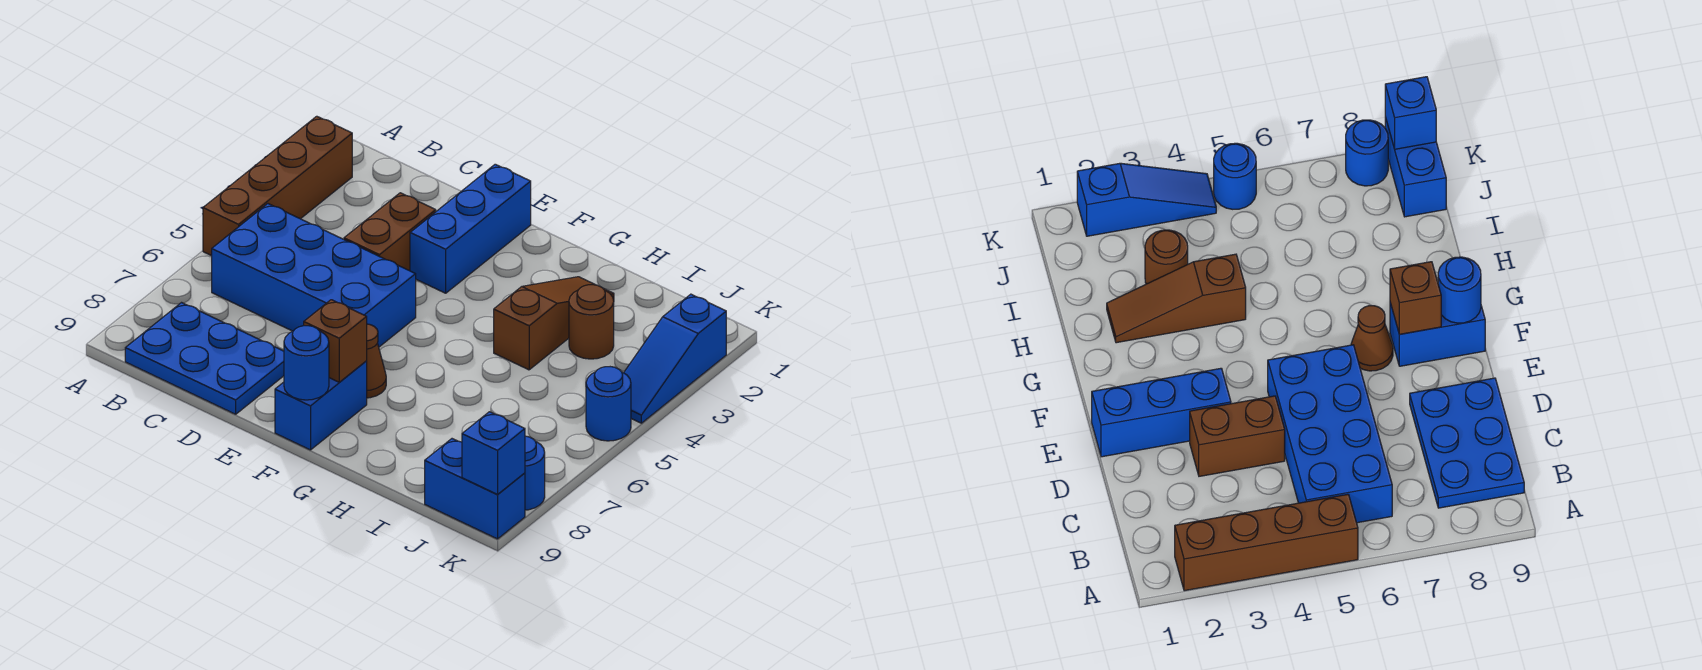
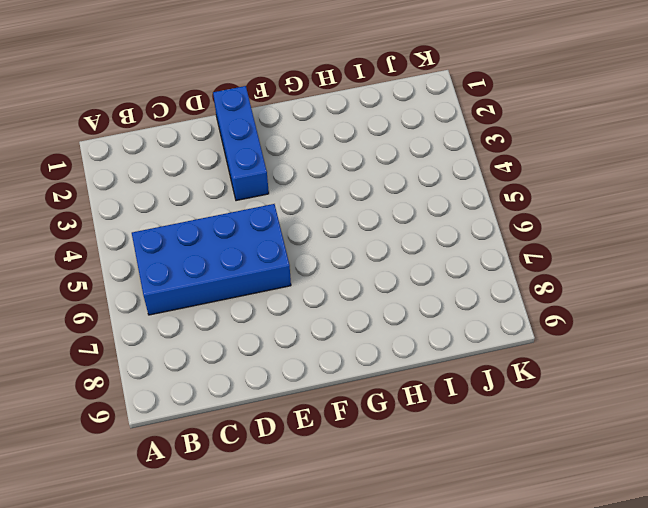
none -> brown 1x4 brick [203,116,352,256]
none -> blue 2x3 plate [125,303,284,414]
none -> brown 1x2 brick [344,193,436,271]

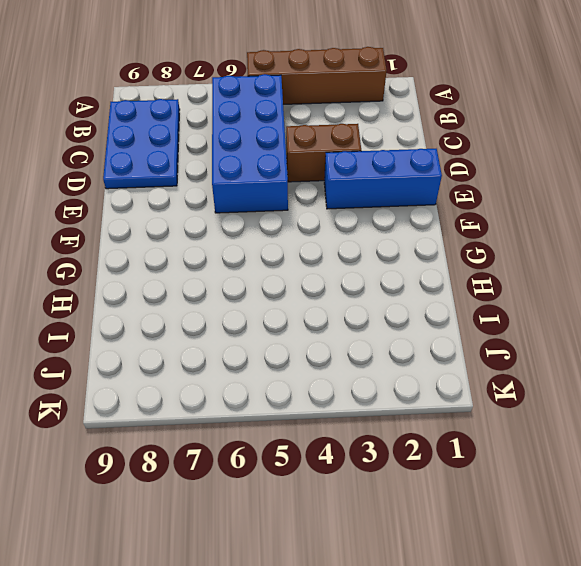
none -> brown 1x1 cone [367,324,386,398]
none -> blue 1x2 brick [275,361,367,450]
none -> brown 1x3 slope [494,277,614,370]

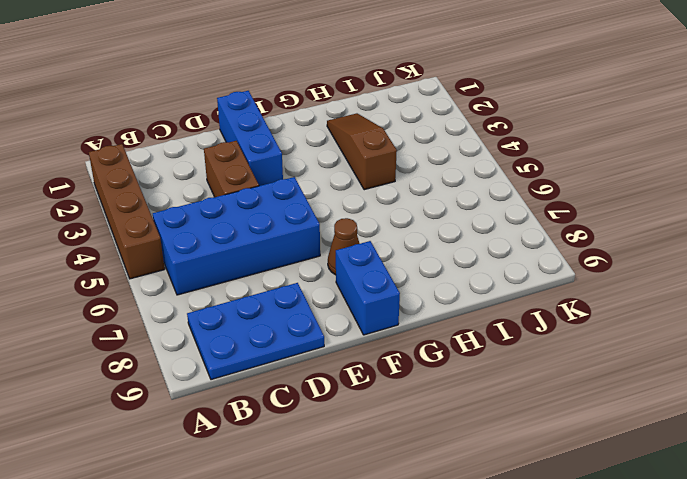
none -> brown 1x1 round brick [569,285,614,359]
none -> blue 1x2 brick [425,439,525,539]
none -> blue 1x3 slope [624,294,726,423]

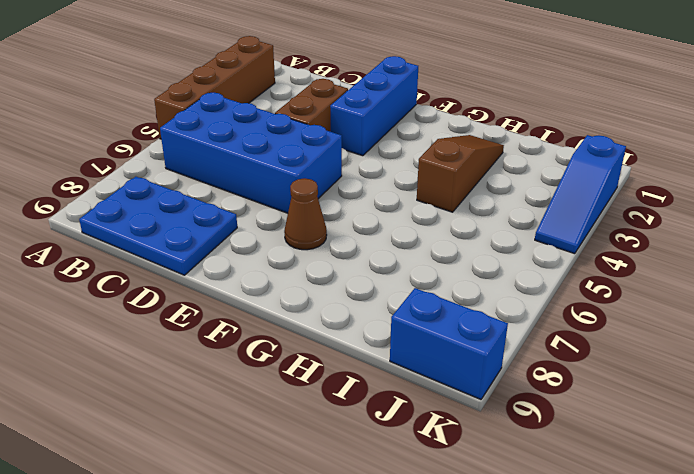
none -> blue 1x2 brick [275,361,367,450]
none -> brown 1x1 round brick [569,285,614,359]
none -> blue 1x1 round brick [586,367,631,441]

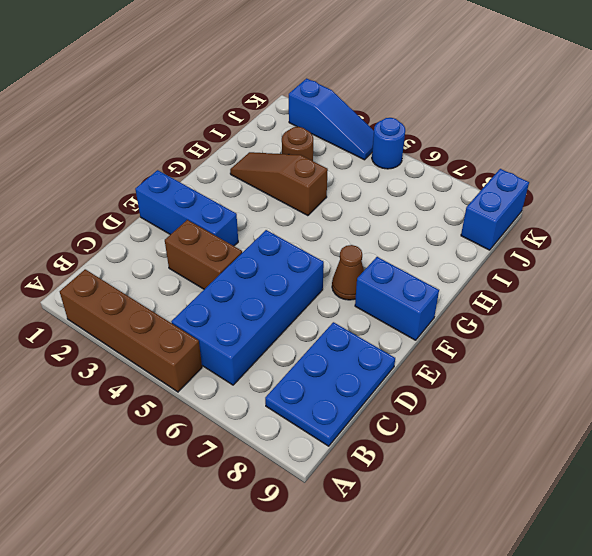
none -> blue 1x1 round brick [525,436,545,510]
none -> brown 1x1 brick [304,300,367,382]
none -> blue 1x1 round brick [284,326,329,400]

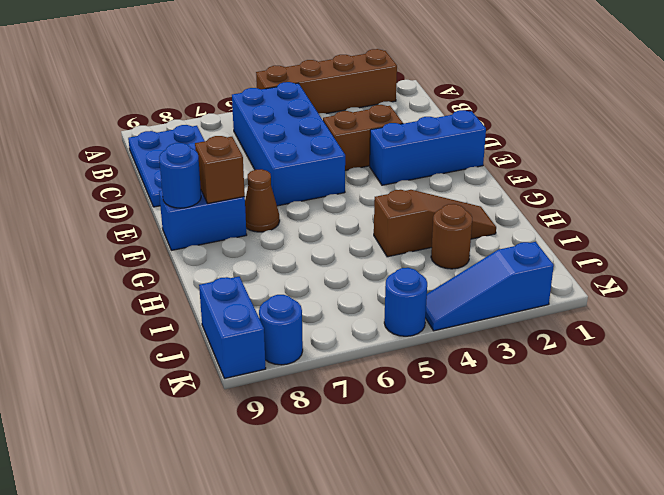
none -> blue 1x1 brick [462,412,525,494]

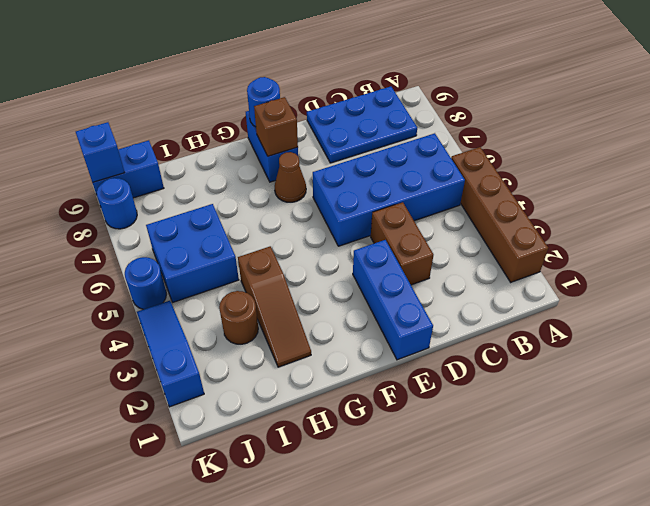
blue 2x2 brick [146,204,239,302] -> none

